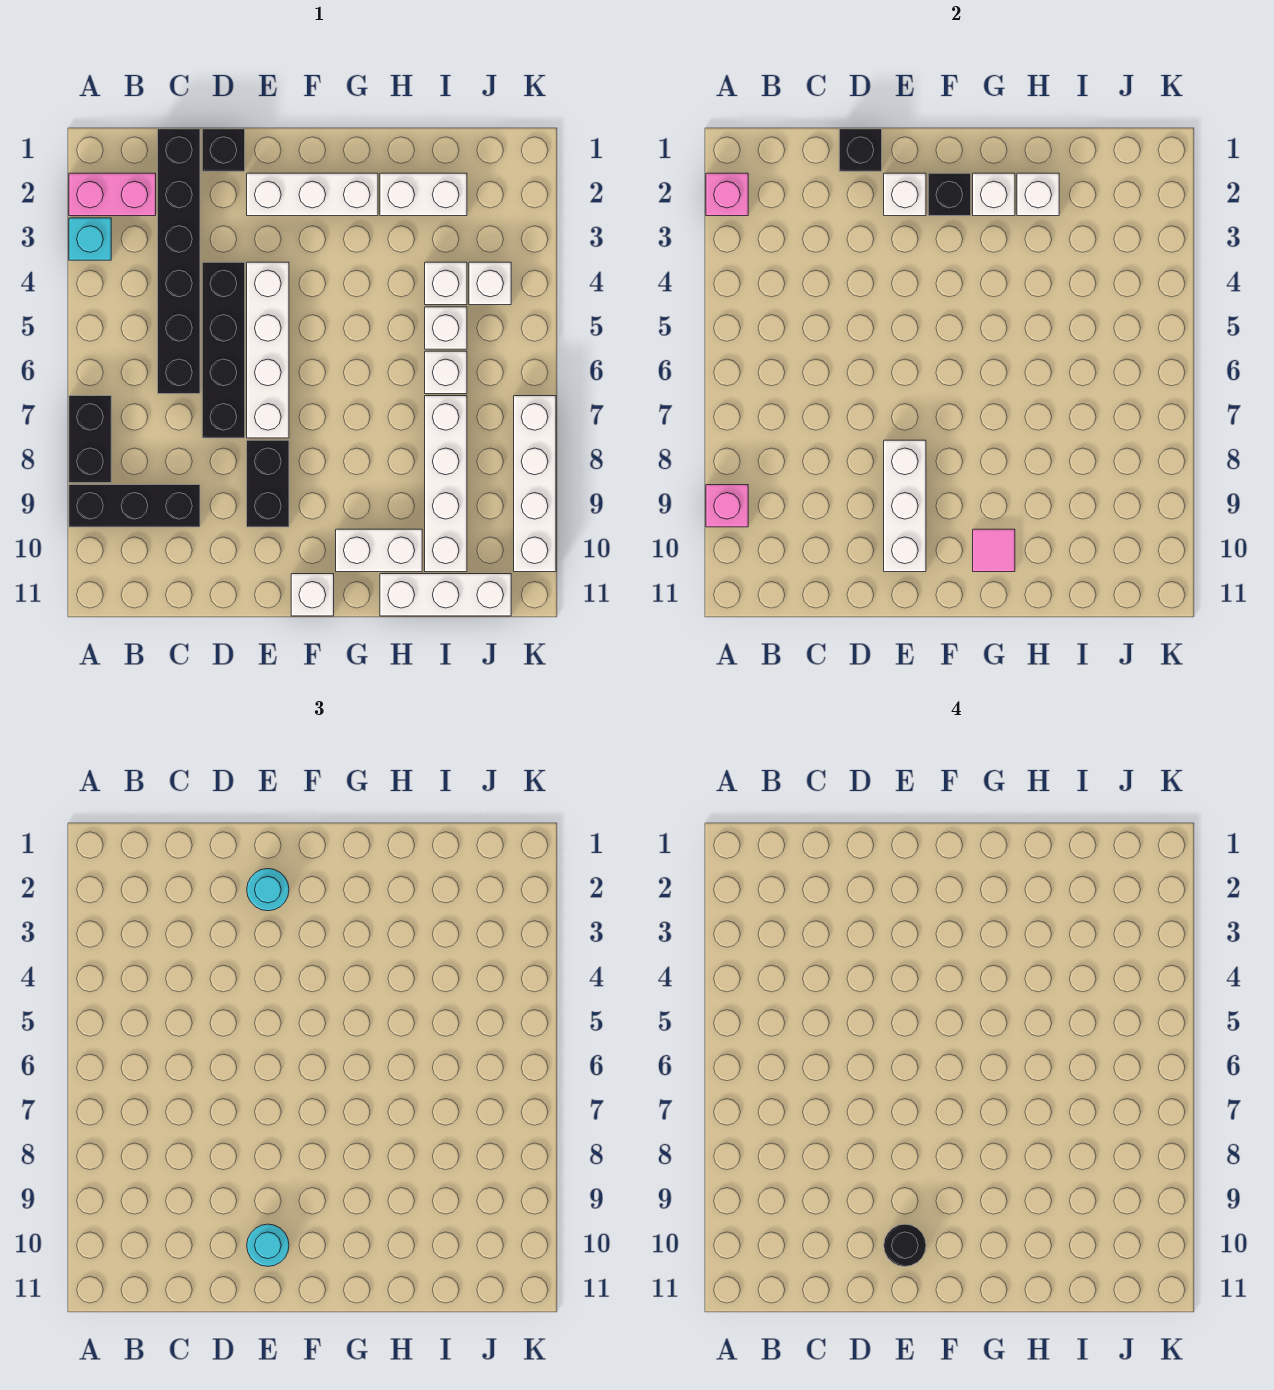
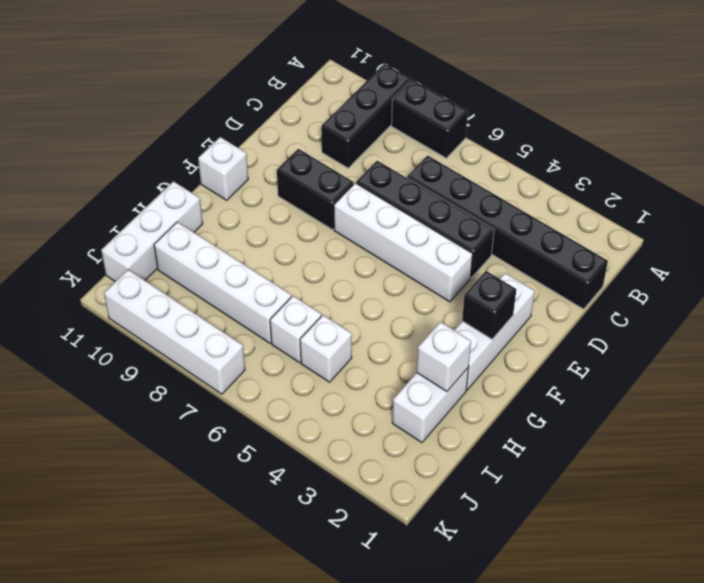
none -> pink 1x2 brick [69,173,156,216]
none -> cyan 1x1 brick [69,218,111,260]
none -> black 1x1 brick [202,129,245,171]
none -> white 1x2 brick [336,529,422,572]

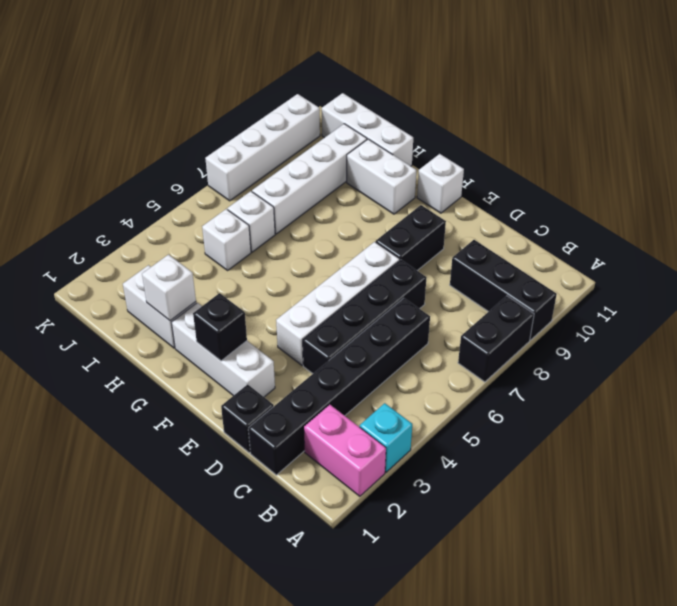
none -> white 1x1 brick [425,262,467,305]
none -> white 1x1 brick [469,262,511,305]
none -> pink 1x1 brick [706,173,748,216]
none -> pink 1x1 brick [706,485,748,527]

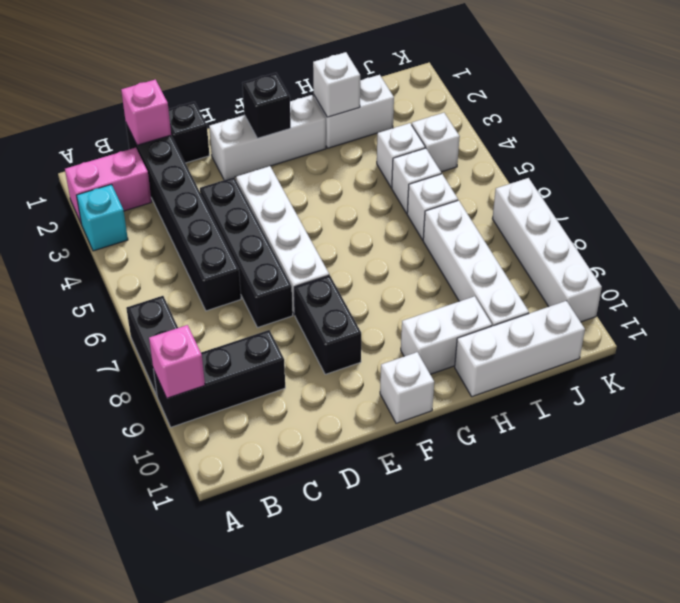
pink 1x1 brick [121,79,171,145] -> pink 1x1 brick moved to [706,173,748,216]
none -> black 1x1 brick [839,129,882,171]
none -> white 1x1 brick [884,173,926,216]
none -> white 1x3 brick [884,440,926,572]
none -> white 1x1 brick [973,173,1015,216]

